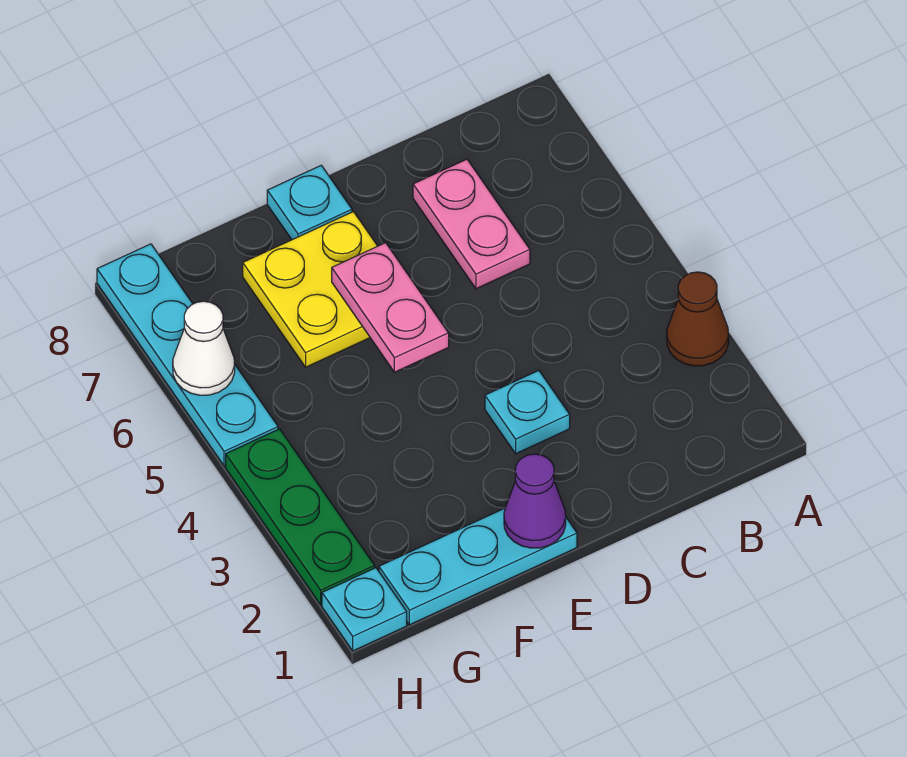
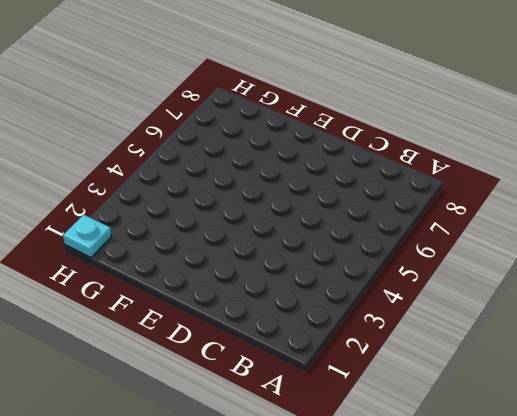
none -> brown 1x1 cone [667,272,729,366]
none -> pink 1x2 plate [413,159,530,289]
none -> cyan 1x1 plate [485,371,570,454]

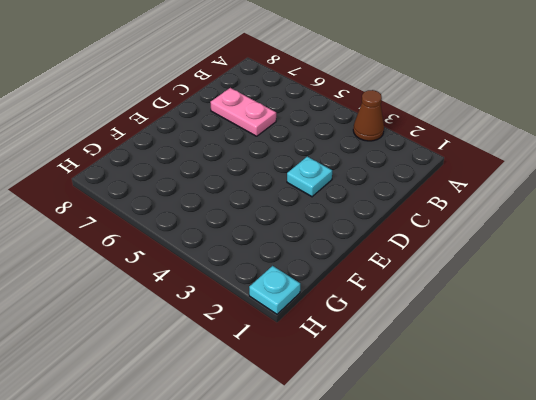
none -> cyan 1x3 plate [379,508,577,625]
none -> yellow 2x2 plate [243,212,377,367]
none -> cyan 1x1 plate [267,165,352,240]

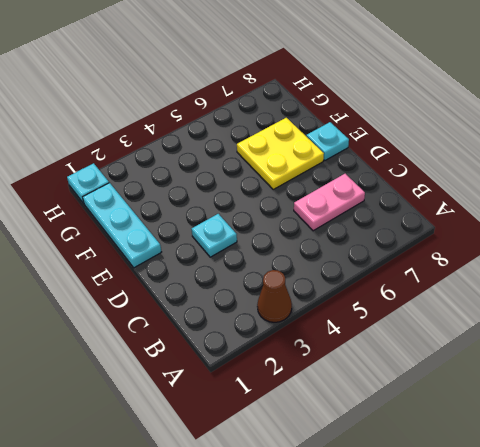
none -> green 1x3 plate [226,429,375,605]
none -> cyan 1x4 plate [97,244,278,466]
none -> purple 1x1 cone [504,454,566,548]

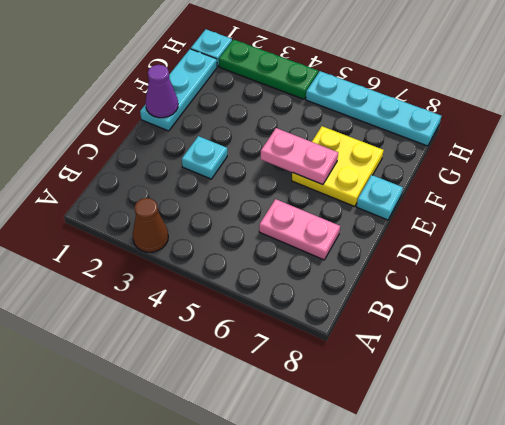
none -> white 1x1 cone [173,301,235,395]

